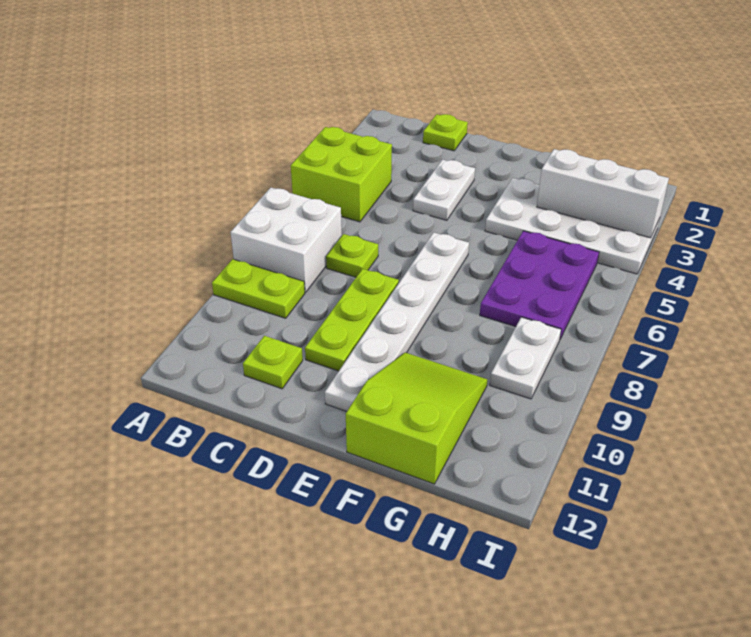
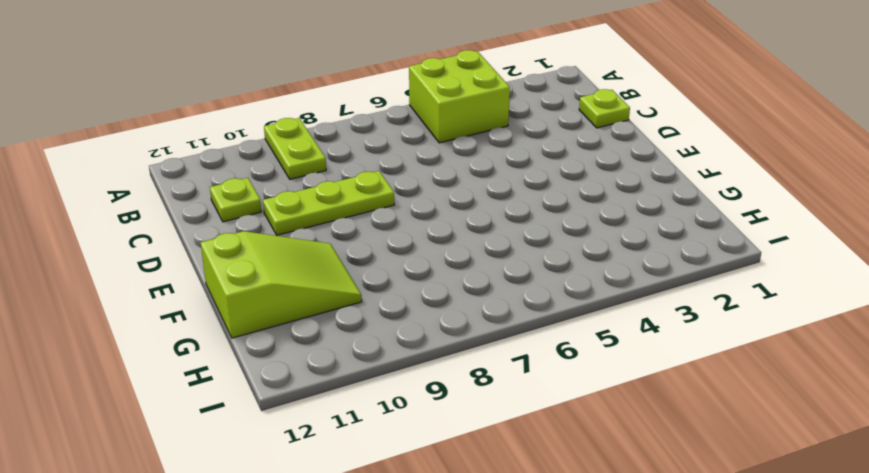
none -> white 2x2 brick [231,188,342,292]
none -> lime 1x1 plate [326,234,378,277]
none -> white 1x2 plate [413,159,475,220]

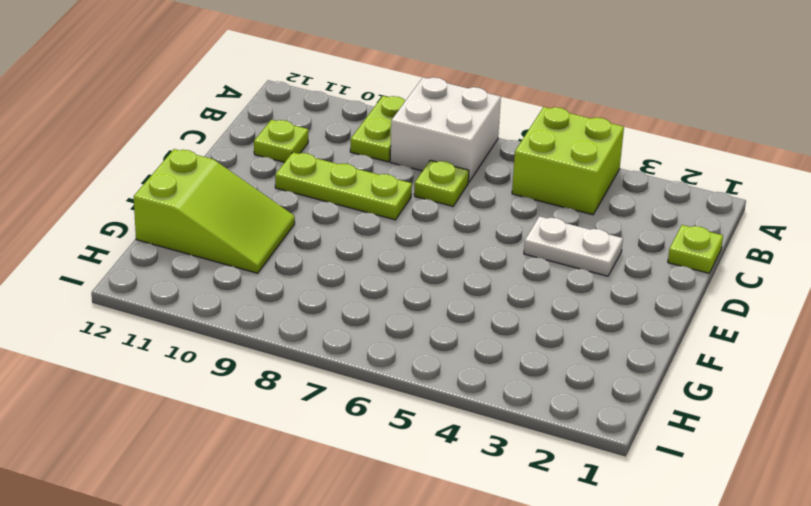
none -> white 1x6 plate [325,232,469,412]
none -> white 2x4 plate [485,178,660,274]
none -> purple 2x3 plate [480,231,599,339]

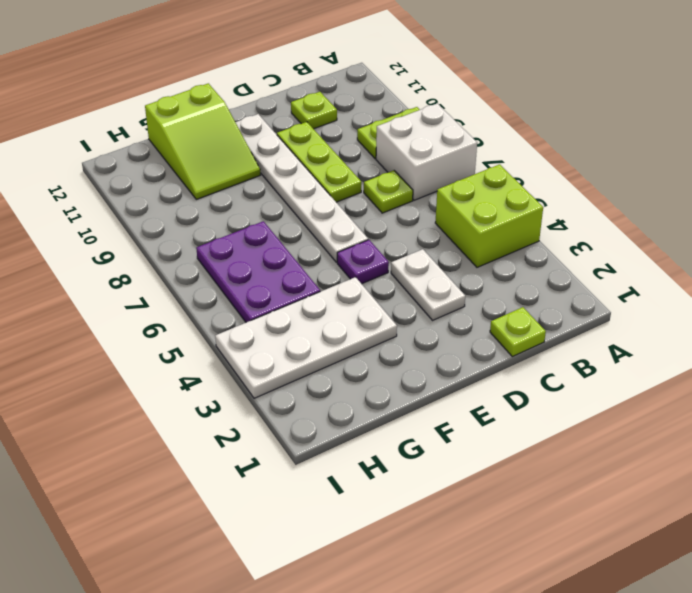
purple 1x1 plate [337,240,389,284] -> none
none -> white 1x2 plate [490,317,561,399]
none -> white 1x3 brick [537,149,669,238]

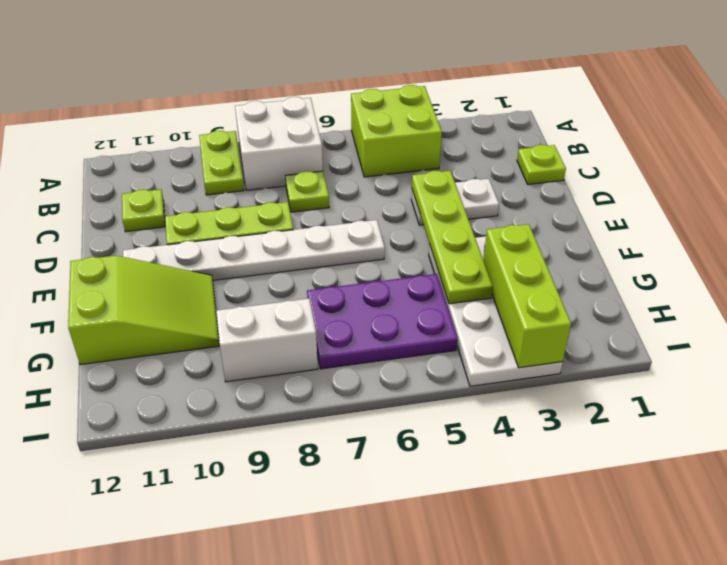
lime 1x4 plate [412,171,493,304] -> none
lime 1x3 brick [483,224,571,368] -> white 1x3 brick [537,149,669,238]
white 1x2 brick [216,299,318,382] -> white 1x2 plate [490,317,561,399]

